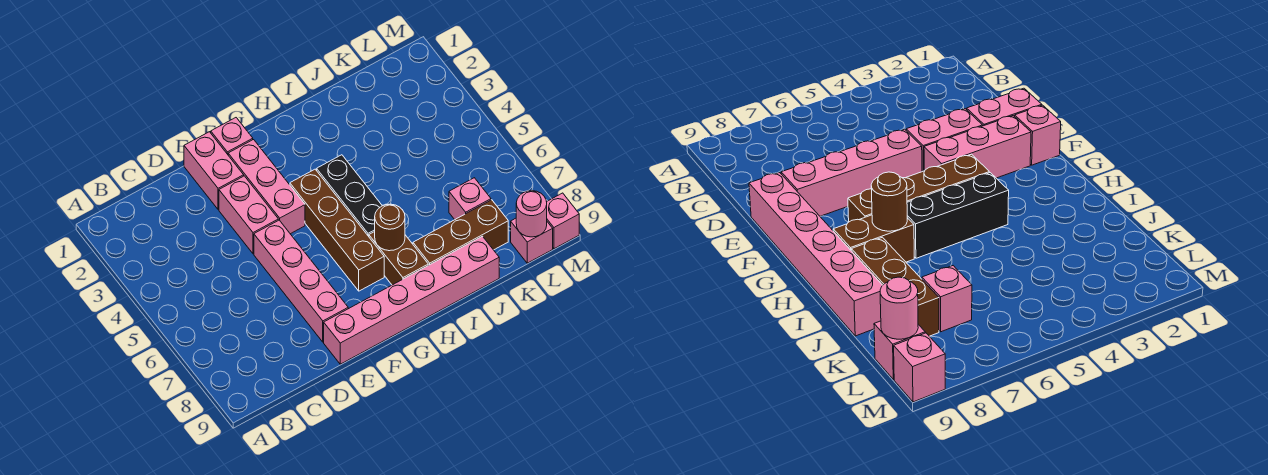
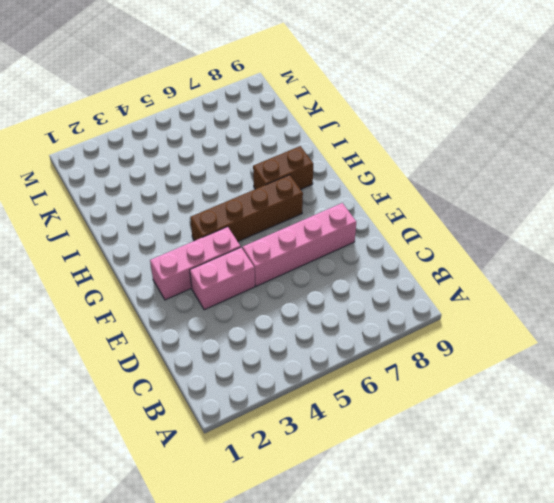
none -> pink 1x2 brick [184,132,244,210]
none -> pink 1x6 brick [324,236,499,364]
none -> pink 1x1 brick [211,118,253,154]

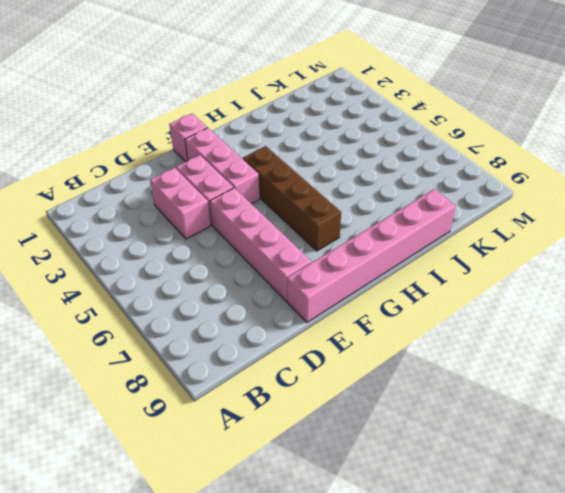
pink 1x2 brick [150,168,211,239] -> pink 1x2 brick moved to [184,132,244,210]
none -> black 1x3 brick [317,155,382,236]
none -> brown 1x2 brick [369,232,428,285]
none -> brown 1x3 brick [413,200,508,265]

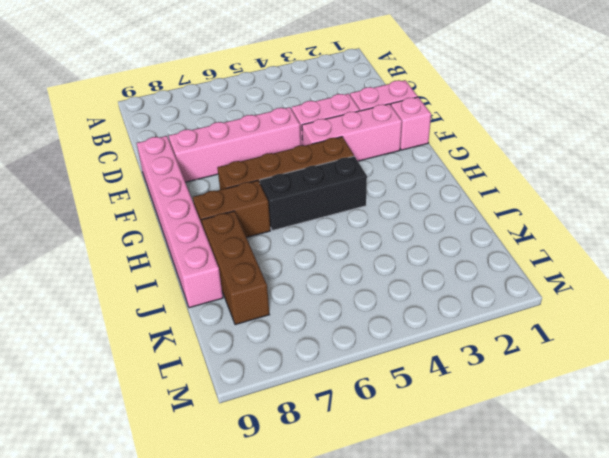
none -> pink 1x1 brick [449,178,491,220]
none -> pink 1x1 brick [511,218,553,263]
none -> pink 1x1 brick [547,193,579,249]

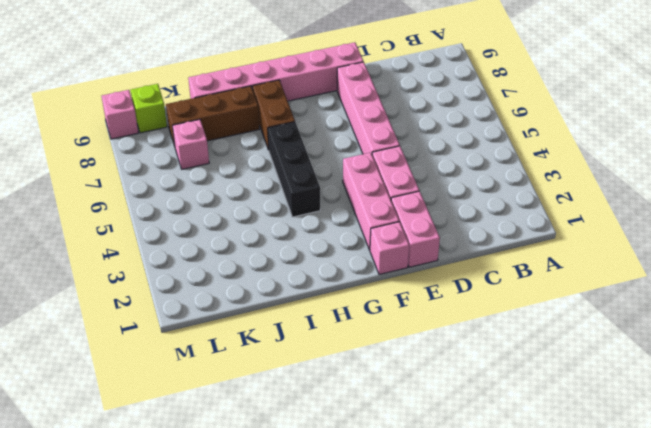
lime 1x1 brick [131,84,167,133] -> pink 1x1 brick [511,218,553,263]
none -> brown 1x4 brick [290,169,384,291]
none -> brown 1x1 round brick [375,204,405,251]
none -> pink 1x1 round brick [516,191,547,237]

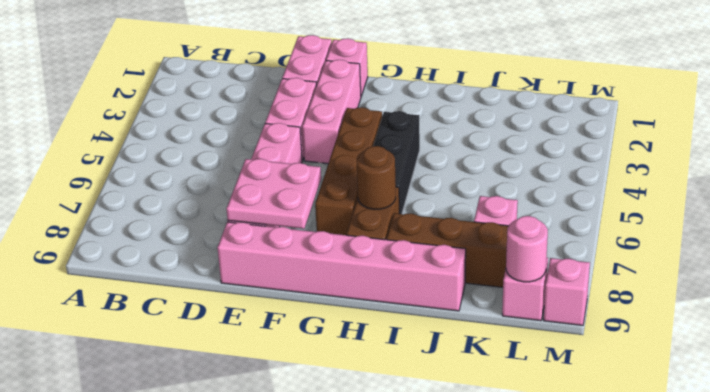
pink 2x2 plate [226,159,321,229] -> none

